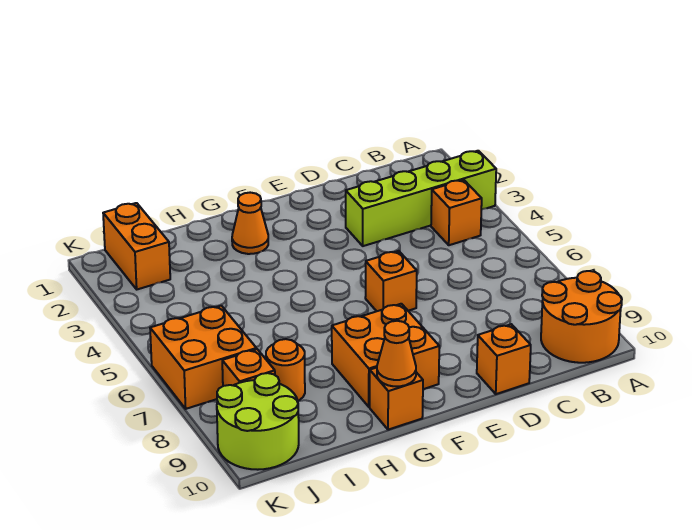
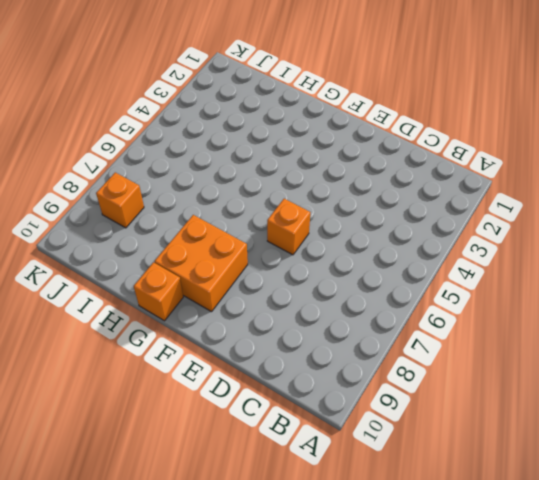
none -> lime 1x4 brick [346,151,496,246]
none -> orange 2x2 round brick [541,271,622,363]
none -> orange 1x1 brick [431,180,482,245]

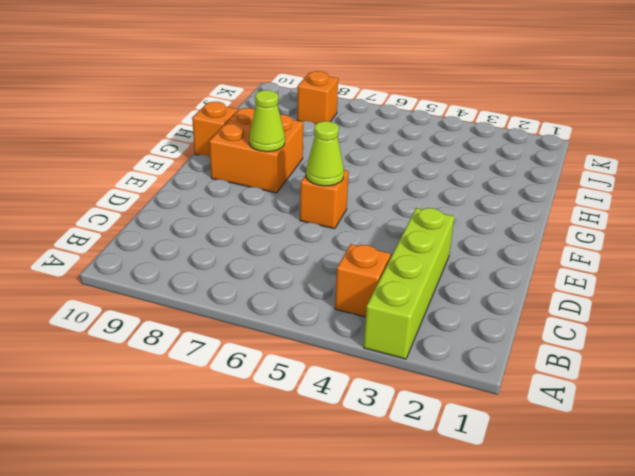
lime 1x1 cone [306,121,344,186] -> none
lime 1x1 cone [249,90,285,152] -> none
none -> orange 2x2 round brick [541,271,622,363]
none -> orange 1x1 brick [477,324,531,394]
none -> orange 1x1 cone [232,193,268,254]

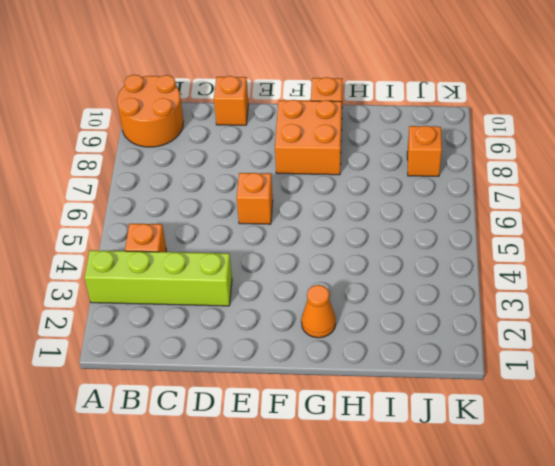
none -> orange 1x1 round brick [266,339,305,401]
none -> orange 1x2 brick [103,203,170,289]
none -> orange 2x2 brick [150,306,256,409]

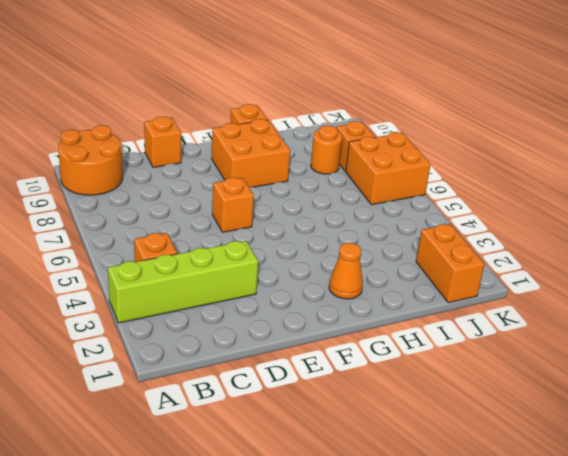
none -> lime 2x2 round brick [217,373,299,470]
none -> orange 1x1 cone [377,321,416,386]

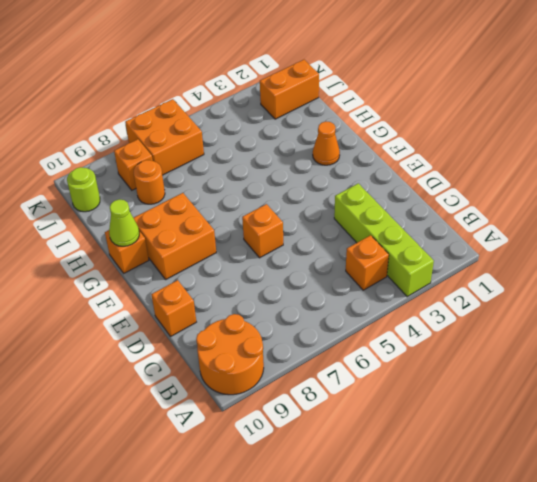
lime 1x1 cone [109,199,139,246] -> orange 1x1 cone [377,321,416,386]
lime 1x1 round brick [67,167,100,212] -> lime 2x2 round brick [217,373,299,470]

